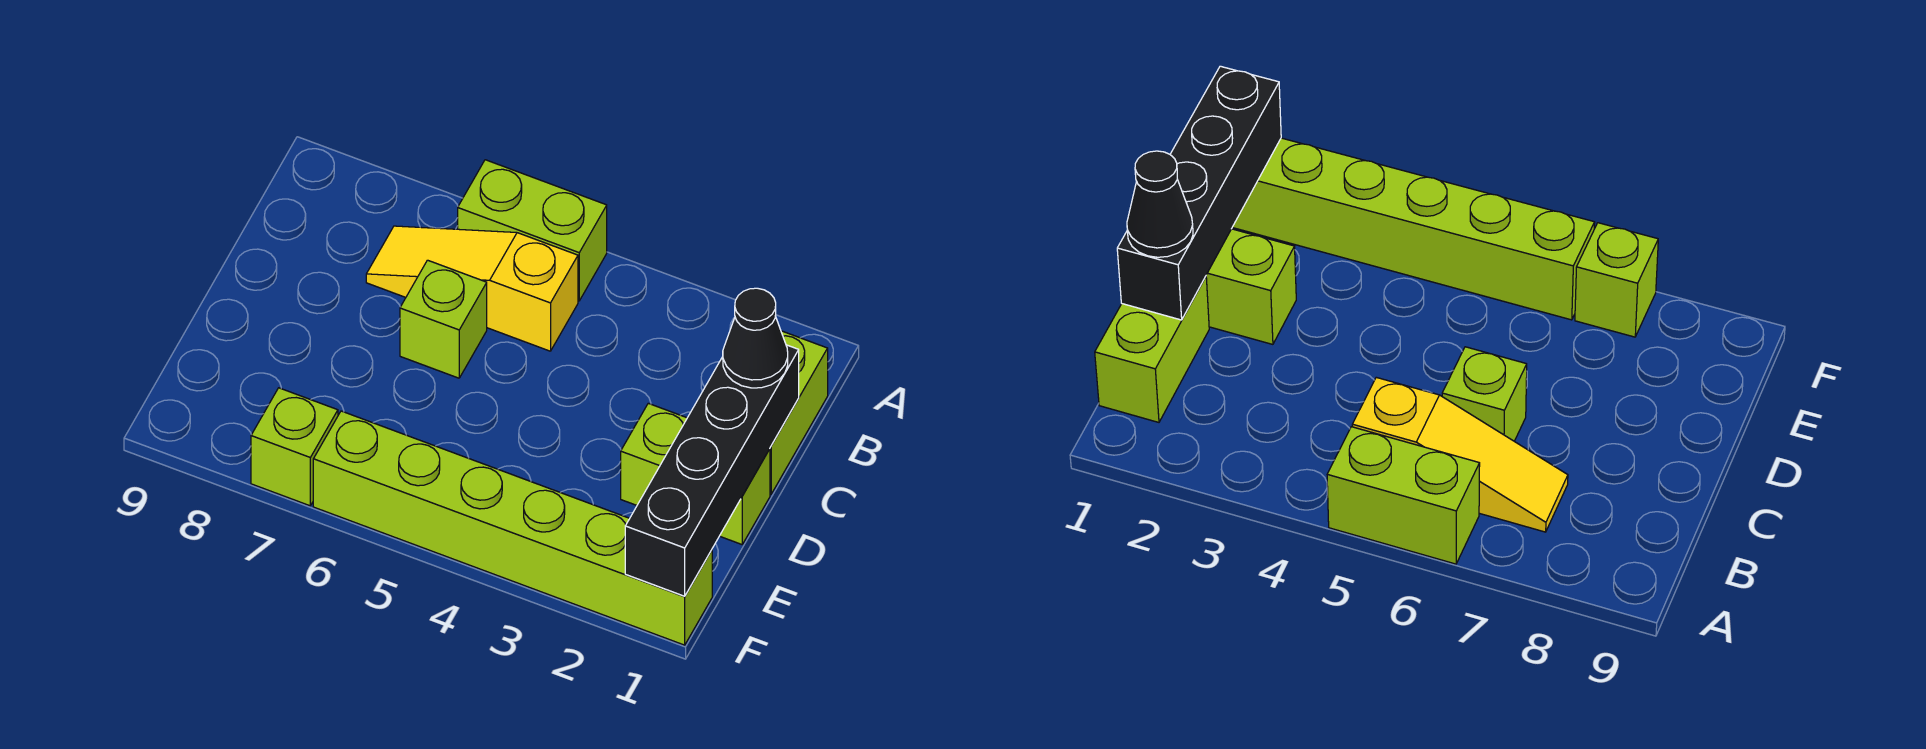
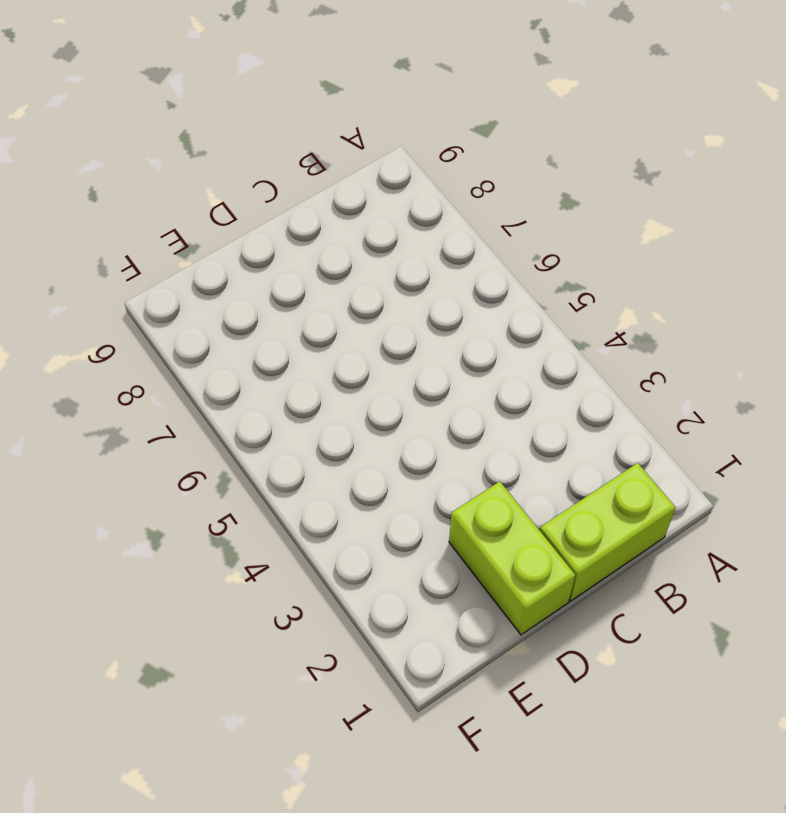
none -> lime 1x2 brick [458,160,607,301]
none -> yellow 1x3 slope [366,226,578,351]

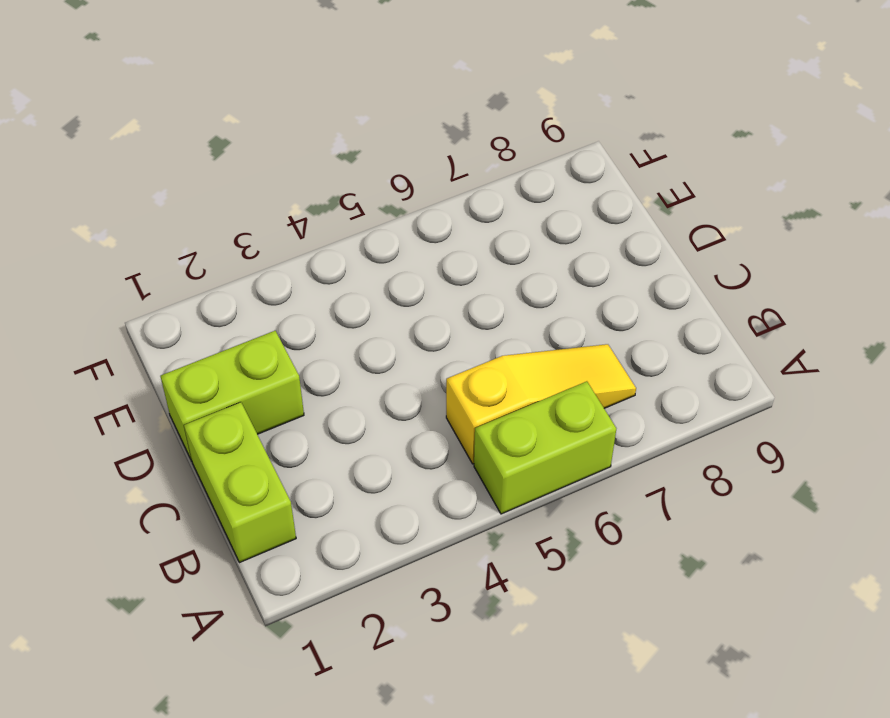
none -> lime 1x1 brick [400,260,487,378]
none -> lime 1x6 brick [313,411,712,645]

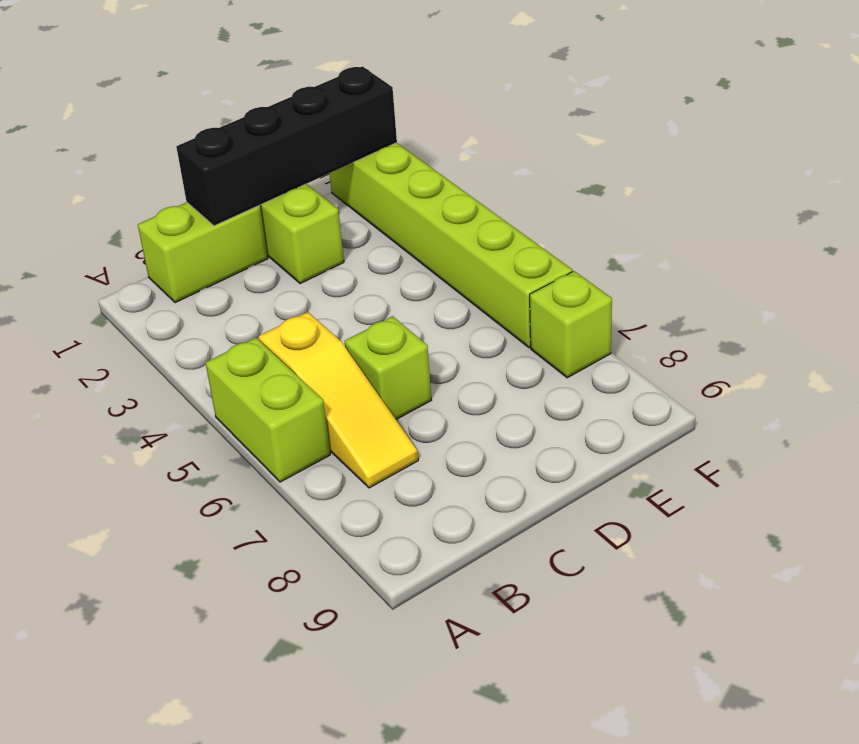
none -> black 1x1 cone [723,288,788,388]

